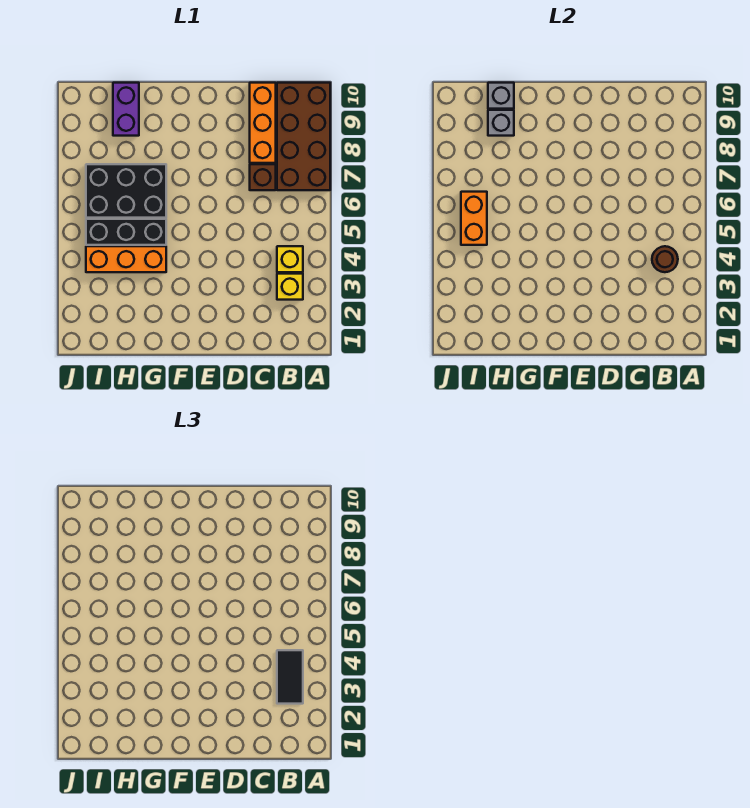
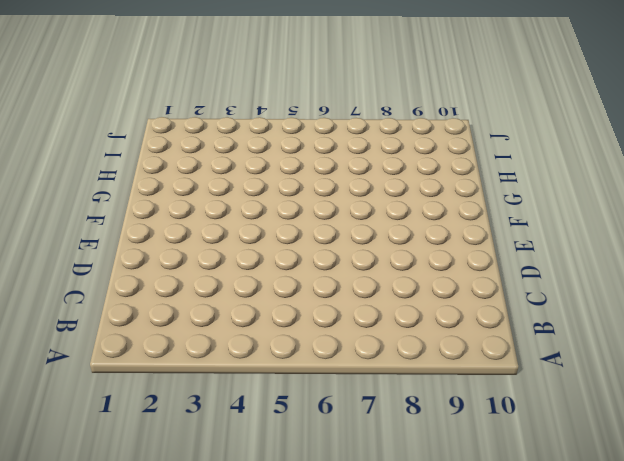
none -> brown 2x4 brick [277,83,330,190]
none -> yellow 1x1 brick [277,274,303,300]
none -> yellow 1x1 brick [277,246,303,272]

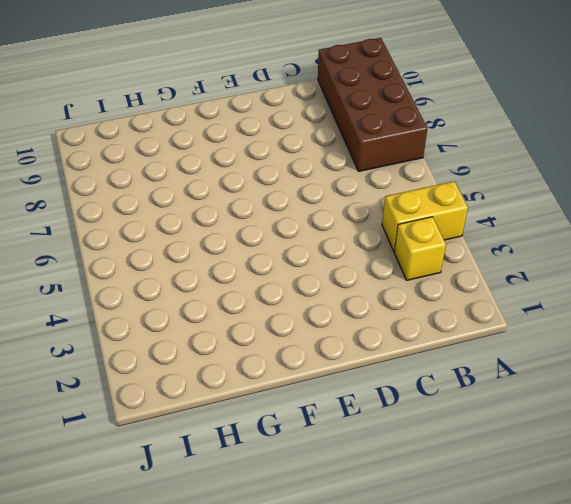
yellow 1x2 brick [382,181,468,251] -> yellow 1x1 brick [277,246,303,272]
none -> brown 1x1 brick [250,164,276,190]
none -> orange 1x3 brick [250,83,276,163]
none -> orange 1x3 brick [86,246,166,272]

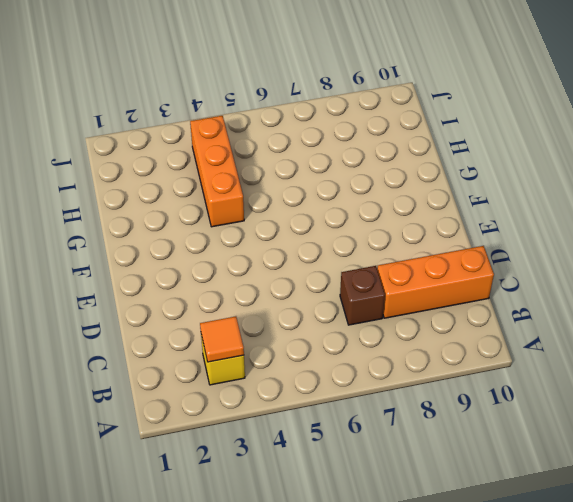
orange 1x1 tile [200,316,244,362] -> none
none -> brown 2x4 brick [277,83,330,190]
none -> yellow 1x1 brick [277,246,303,272]
none -> black 1x3 brick [86,219,166,245]

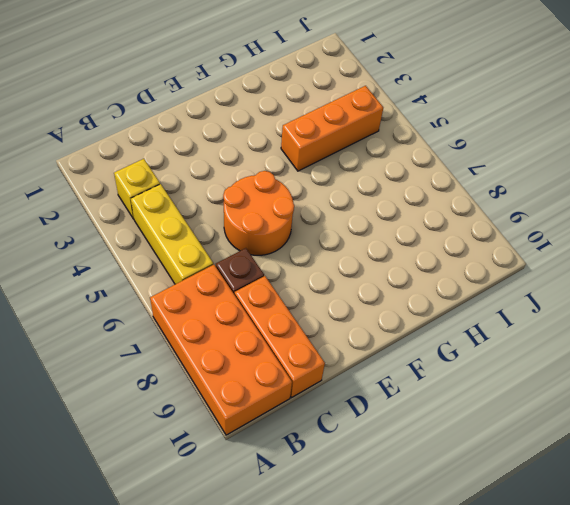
orange 2x4 brick [150,265,292,435] -> brown 2x4 brick [277,83,330,190]
yellow 1x3 brick [131,184,213,284] -> yellow 1x1 brick [277,246,303,272]
orange 2x2 round brick [223,171,294,255] -> none
none -> black 1x3 brick [86,219,166,245]
none -> black 2x3 brick [86,164,166,218]
none -> purple 1x2 brick [113,83,139,136]

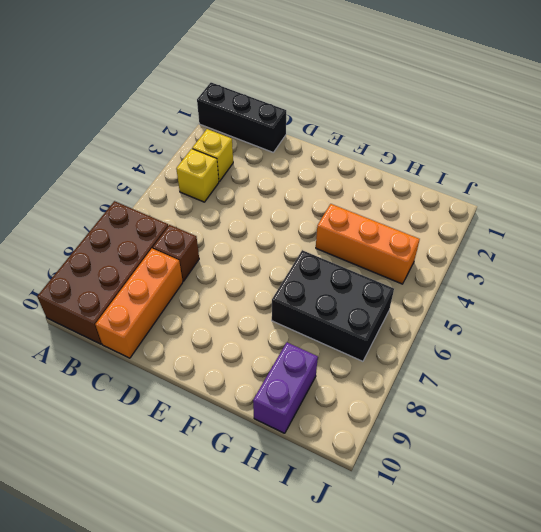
black 1x3 brick [197,83,286,152] -> black 1x3 brick moved to [86,219,166,245]
none -> brown 1x1 round brick [652,246,678,272]
none -> grey 1x1 brick [488,110,514,136]
none -> grey 1x1 brick [488,83,514,109]

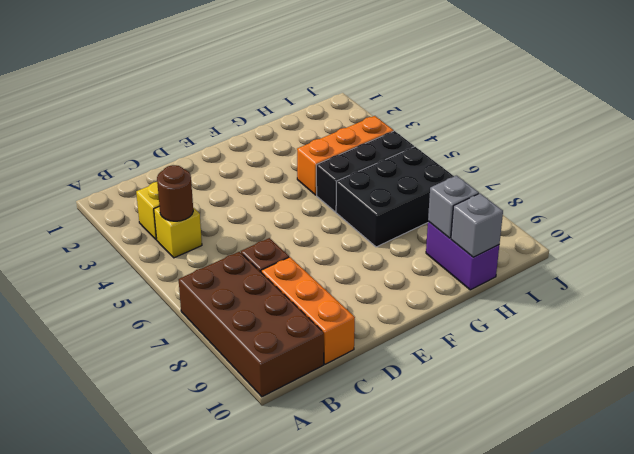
none -> orange 1x2 brick [461,192,487,245]
none -> black 1x2 tile [277,650,303,704]

